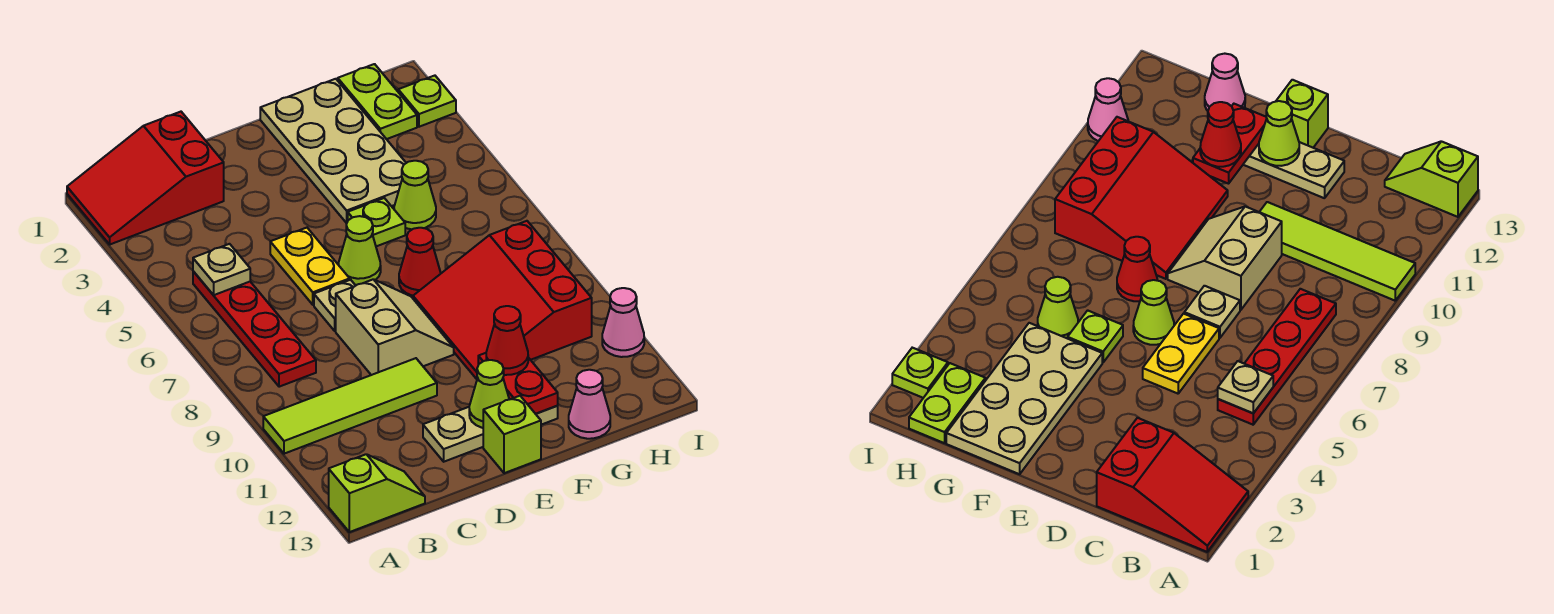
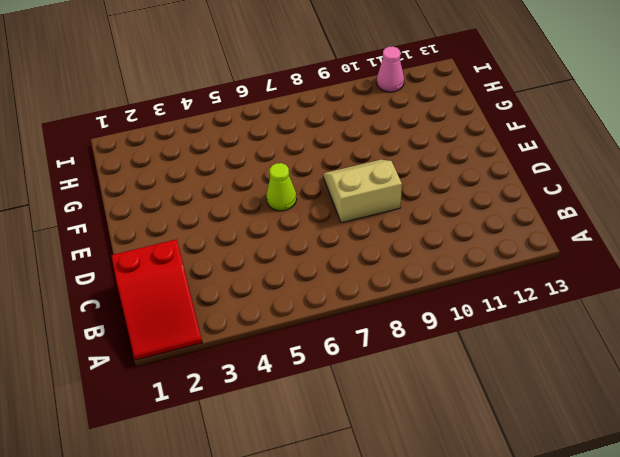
none -> lime 1x4 tile [263,358,437,454]
none -> lime 1x2 slope [329,454,425,532]
none -> red 1x4 plate [193,271,316,387]

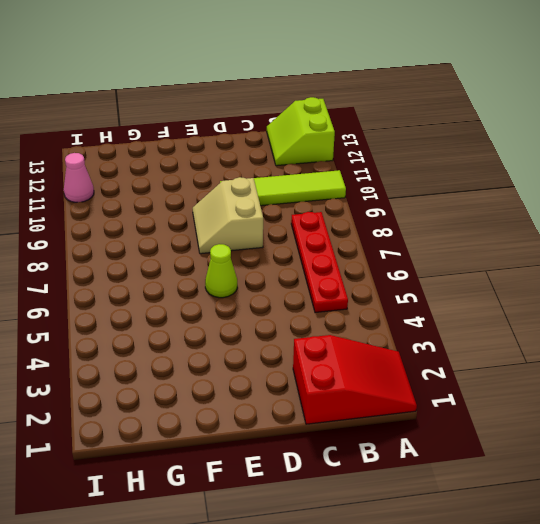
lime 2x2 slope [267,97,335,166] -> lime 1x2 slope [329,454,425,532]
none -> yellow 1x2 plate [270,228,350,305]
none -> tan 1x1 plate [314,280,356,331]
none -> tan 1x3 plate [423,405,558,462]

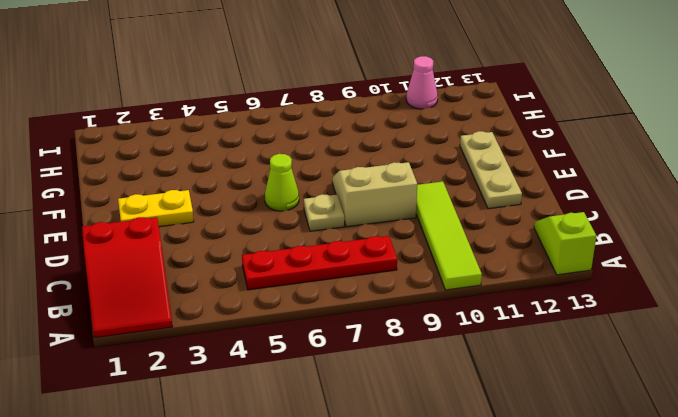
yellow 1x2 plate [118,190,194,227] -> yellow 1x2 plate moved to [270,228,350,305]
none -> lime 1x1 brick [483,396,541,473]
none -> tan 2x4 plate [260,79,406,223]
none -> lime 1x1 plate [348,198,405,246]

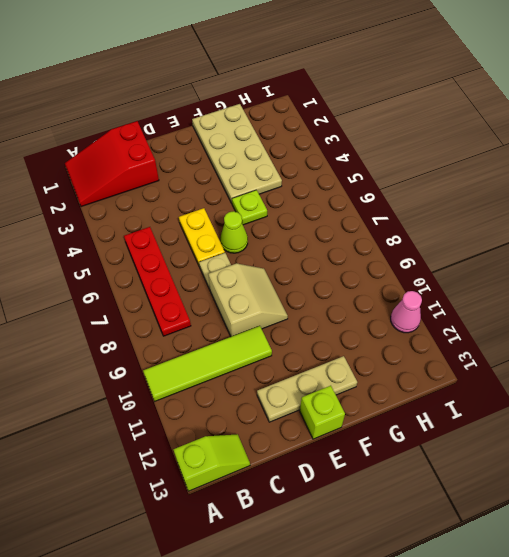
none -> red 1x1 cone [399,228,441,296]
none -> red 3x3 slope [413,221,592,379]
none -> lime 1x1 cone [394,161,436,229]

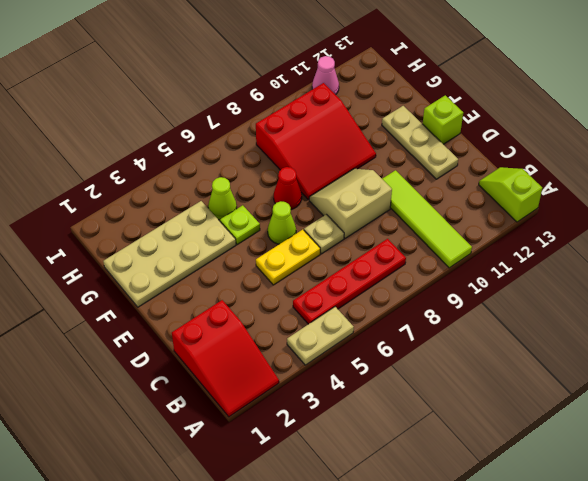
tan 1x2 plate [287,307,354,365] -> none
none -> pink 1x1 cone [569,370,610,439]
none -> lime 1x2 plate [338,64,417,139]
none -> lime 1x1 plate [398,76,456,127]

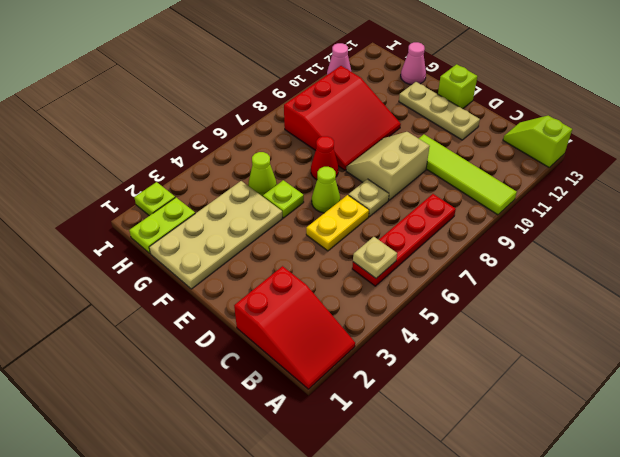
none -> lime 1x1 cone [469,360,509,428]
none -> red 1x2 plate [478,353,558,414]
none -> red 1x1 cone [486,306,528,375]

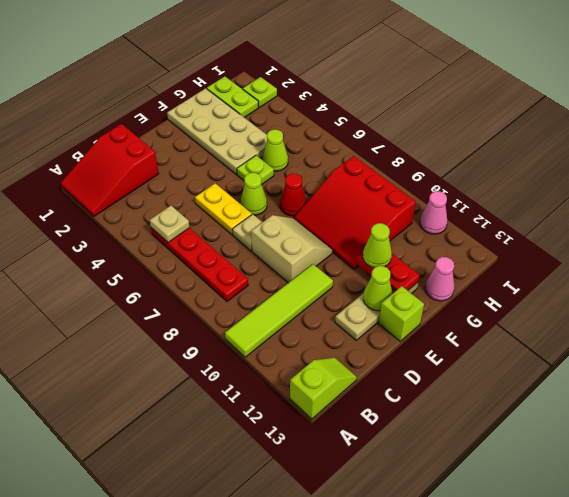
lime 1x1 cone [363,223,392,268] -> red 1x1 cone [486,306,528,375]

